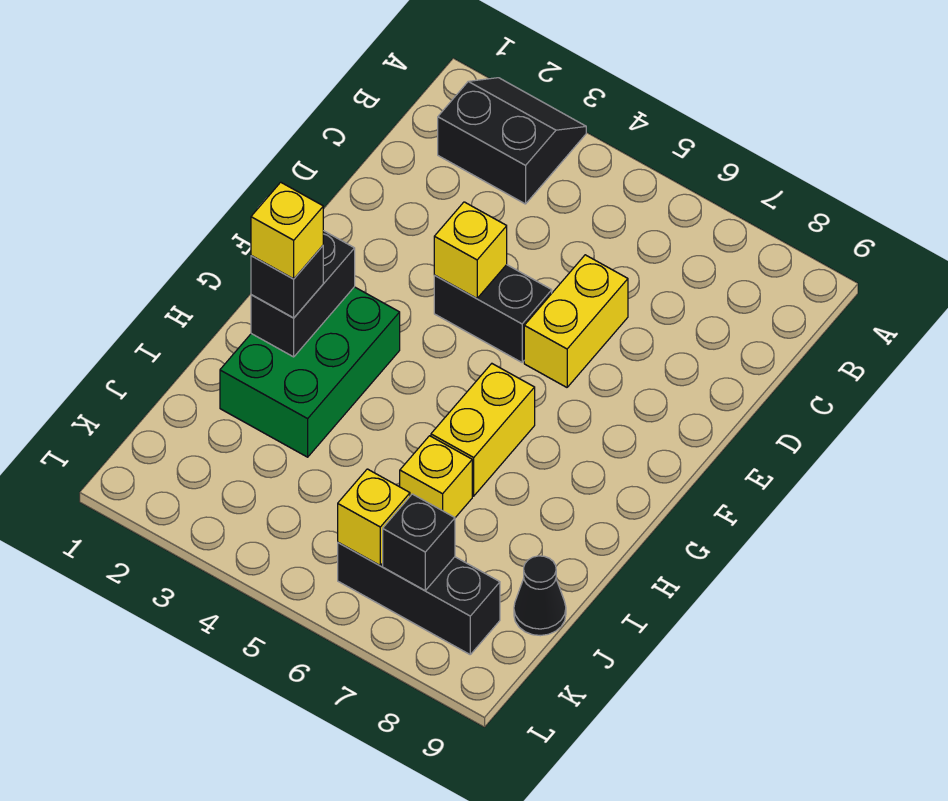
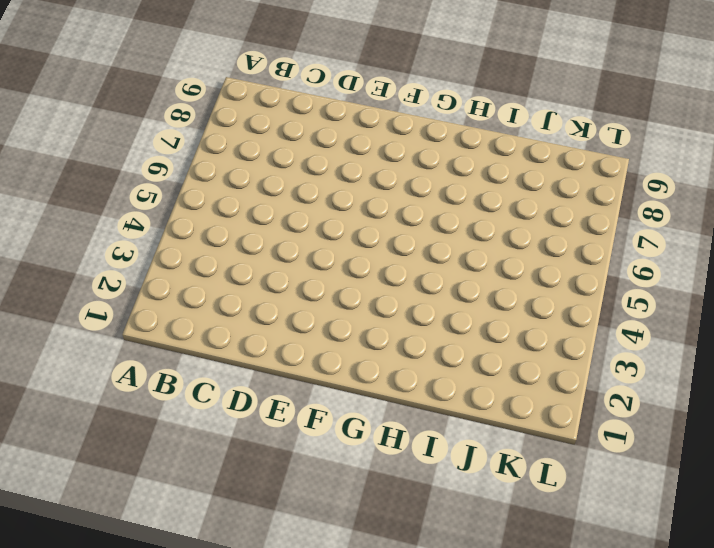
none -> black 2x2 slope [438,78,586,204]
none -> yellow 1x2 brick [524,255,628,387]
none -> black 1x2 brick [434,265,552,362]

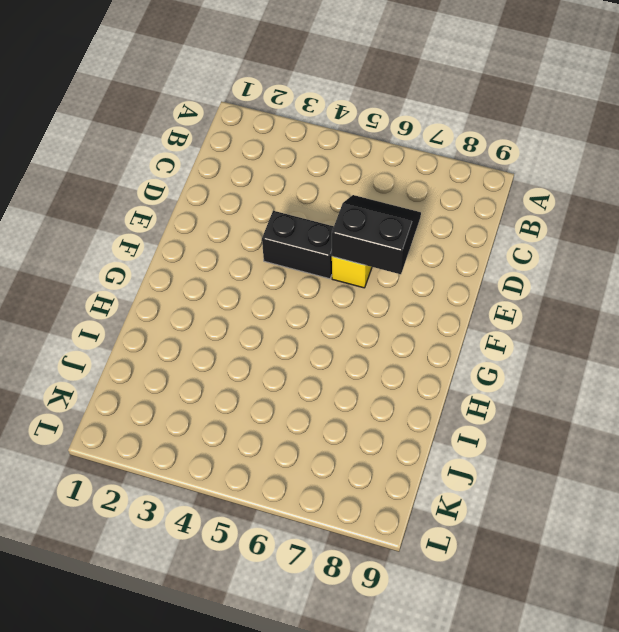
black 2x2 slope [332,195,421,274] -> black 2x2 slope moved to [438,78,586,204]
none -> green 2x3 brick [220,287,400,457]
none -> yellow 1x2 brick [431,364,535,496]
none -> yellow 1x1 brick [400,436,472,518]

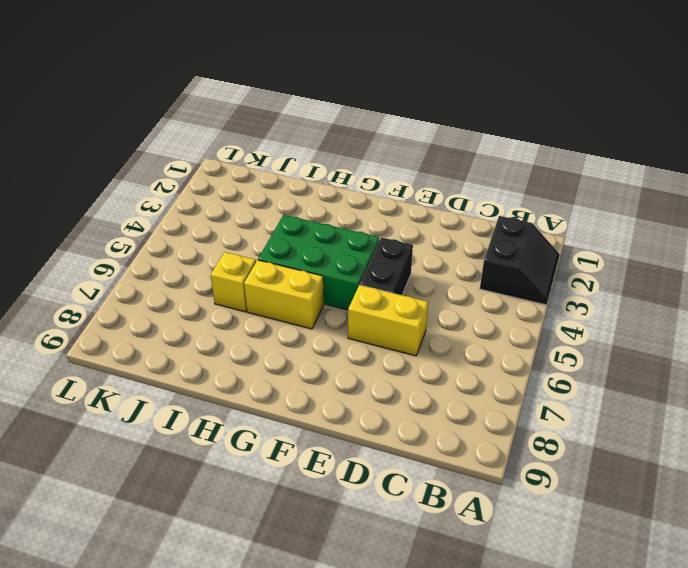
green 2x3 brick [258,215,379,310] -> green 2x3 brick moved to [220,287,400,457]
none -> black 1x1 cone [514,556,566,636]
none -> black 1x3 brick [338,543,500,654]
none -> yellow 1x1 brick [434,202,507,298]

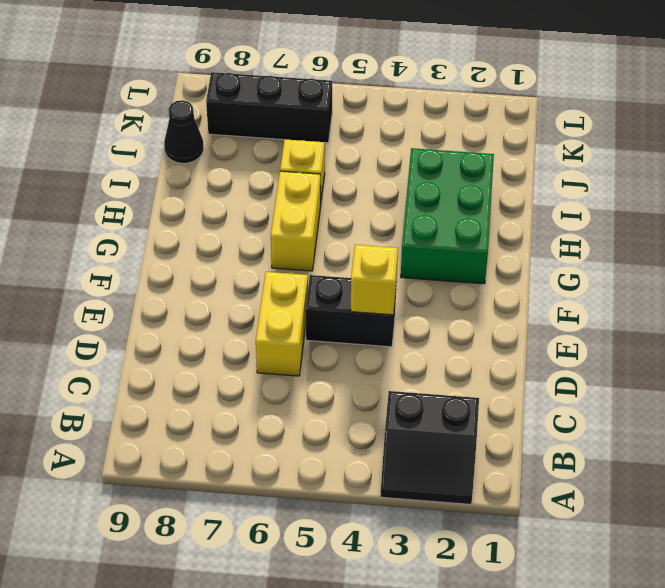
none -> black 1x2 brick [251,231,355,357]
none -> yellow 1x1 brick [338,469,410,565]
none -> black 1x1 brick [383,494,455,590]

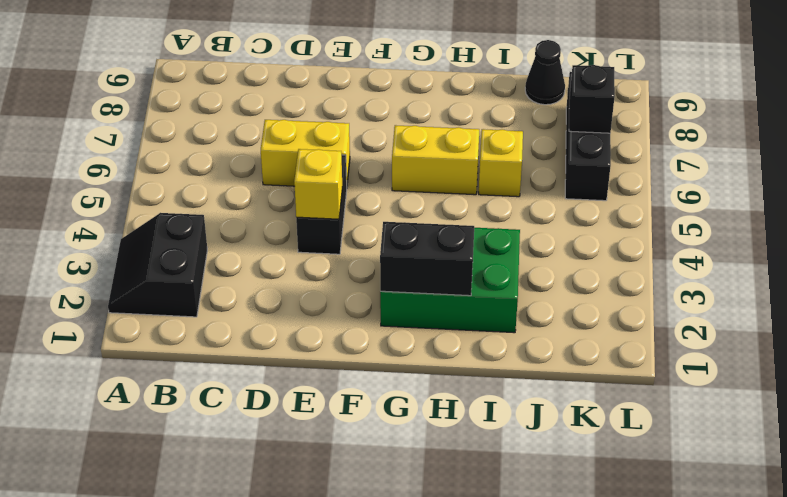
none -> yellow 1x1 brick [338,469,410,565]
none -> black 1x1 brick [251,246,323,318]
none -> yellow 1x1 brick [251,182,323,279]

